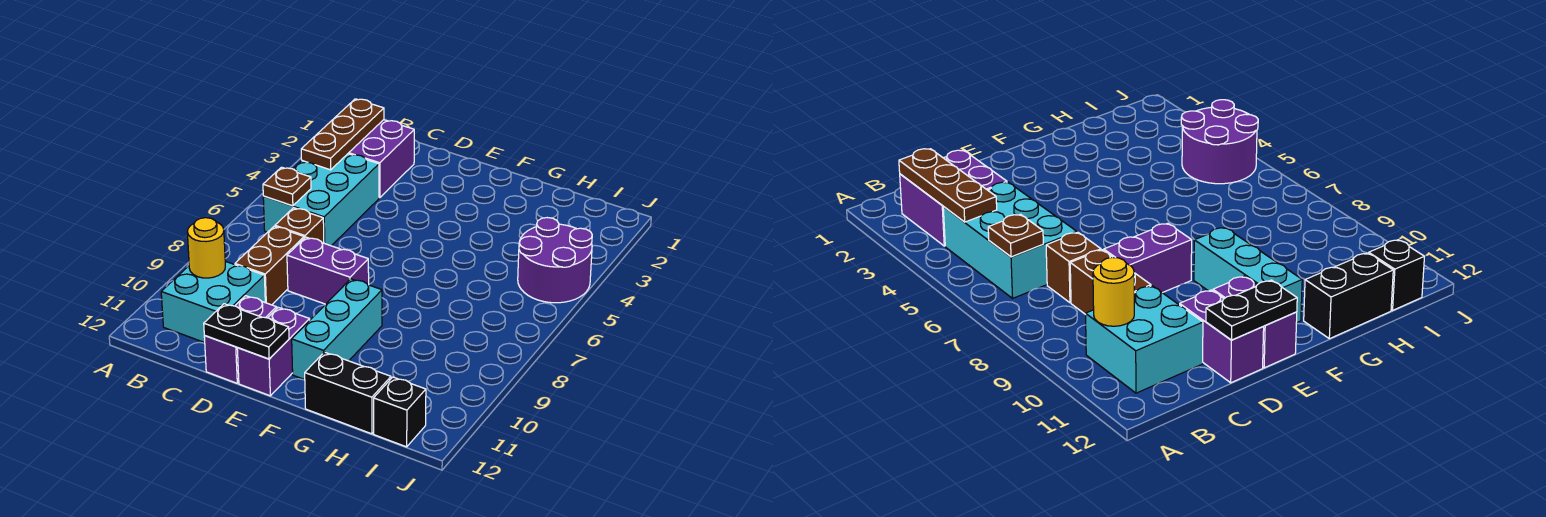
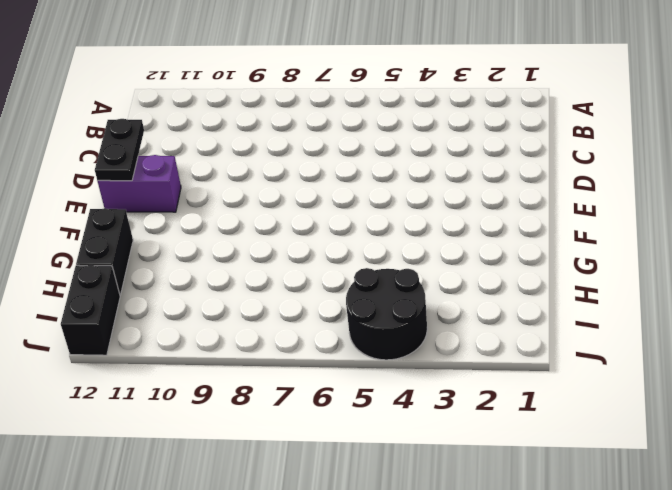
black 2x2 round brick [346,268,427,360] -> purple 2x2 round brick [518,218,592,303]
black 1x2 brick [61,265,120,355] -> black 1x1 brick [374,377,426,447]
none -> purple 2x2 brick [348,120,414,198]
none -> cyan 2x3 brick [263,154,379,246]
none -> cyan 2x2 brick [161,261,265,343]

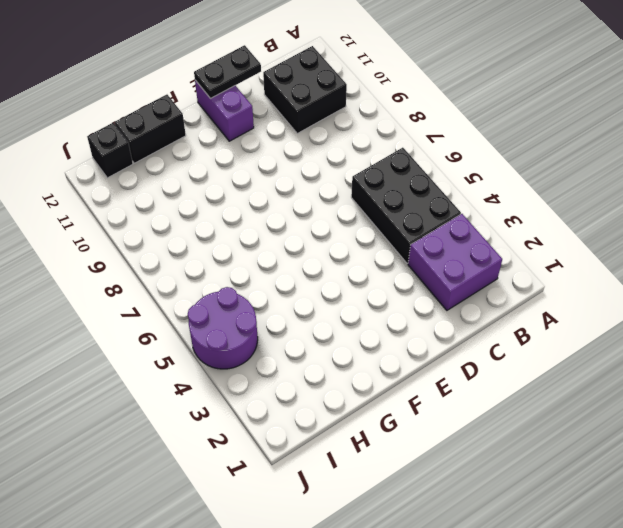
black 2x3 brick [351,148,461,263] -> cyan 2x3 brick [263,154,379,246]
black 2x2 brick [263,46,347,133] -> cyan 2x2 brick [161,261,265,343]
none -> brown 1x1 brick [275,208,324,243]
none -> brown 1x2 brick [235,226,304,305]
none -> purple 1x2 brick [287,237,369,304]

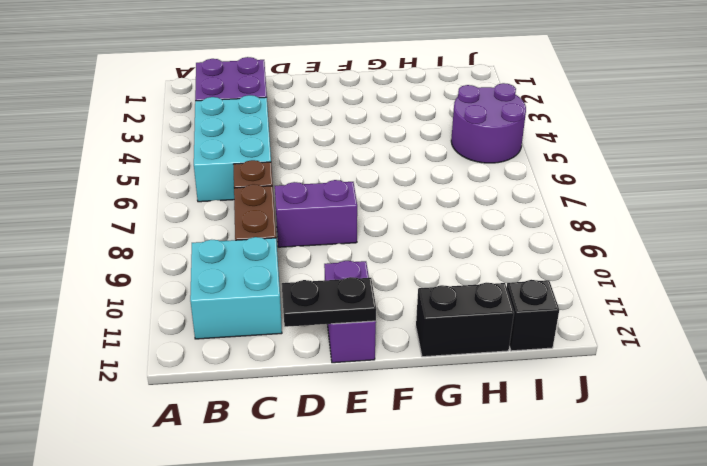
none -> purple 1x2 brick [204,296,277,383]
none -> cyan 1x3 brick [292,279,382,380]
none -> brown 1x3 plate [301,99,384,170]

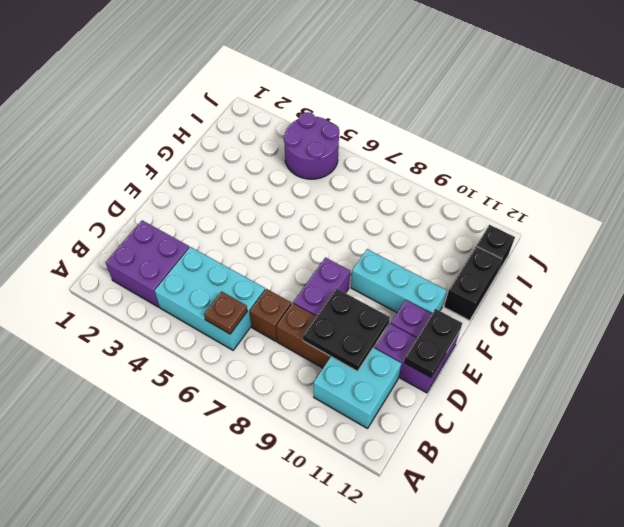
black 2x2 plate [303,288,390,371] -> none
none -> brown 1x3 plate [301,99,384,170]
none -> yellow 1x1 round brick [187,218,225,278]

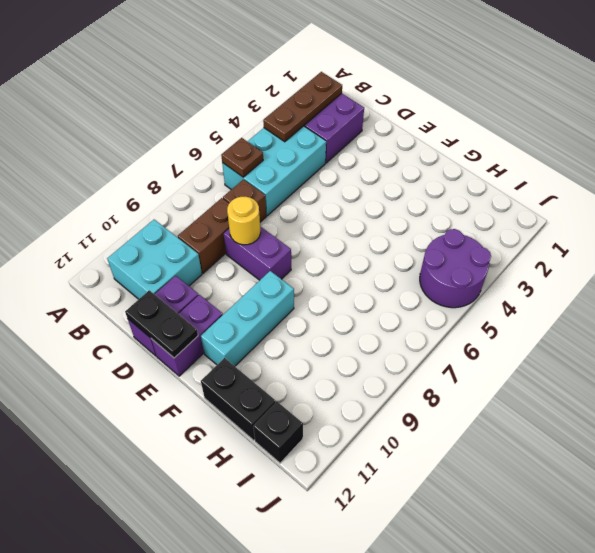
yellow 1x1 round brick [227,197,261,245] -> yellow 1x1 round brick moved to [187,218,225,278]

